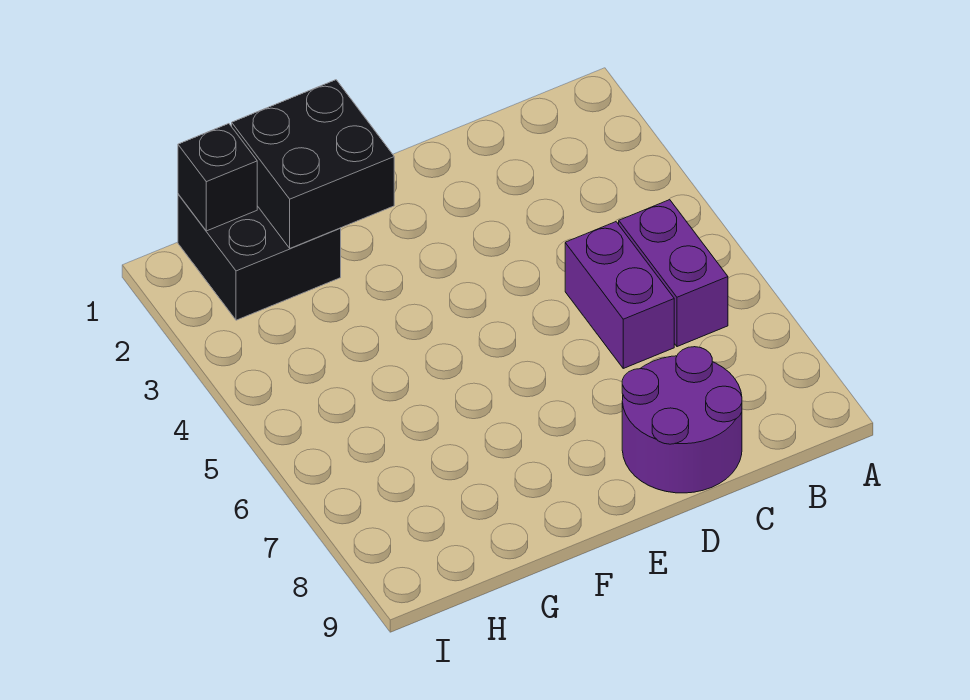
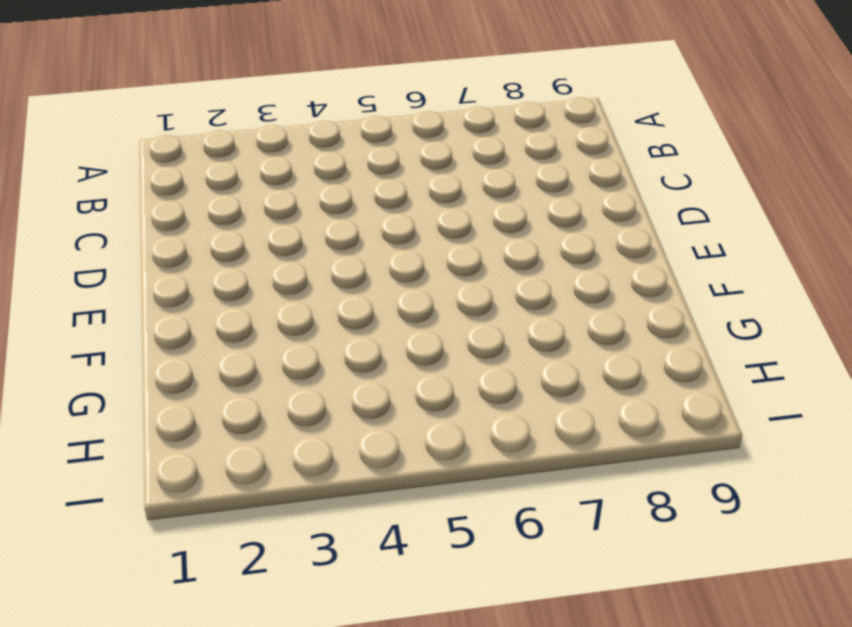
none -> purple 1x2 brick [619,200,728,347]
none -> purple 1x2 brick [565,222,674,368]

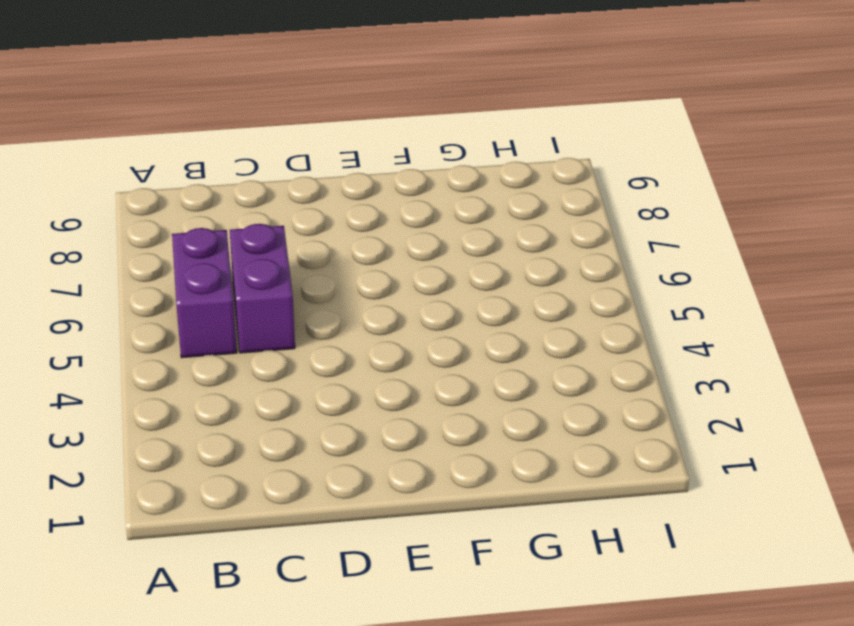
none -> purple 2x2 round brick [622,347,742,493]
none -> black 2x2 brick [178,194,341,320]

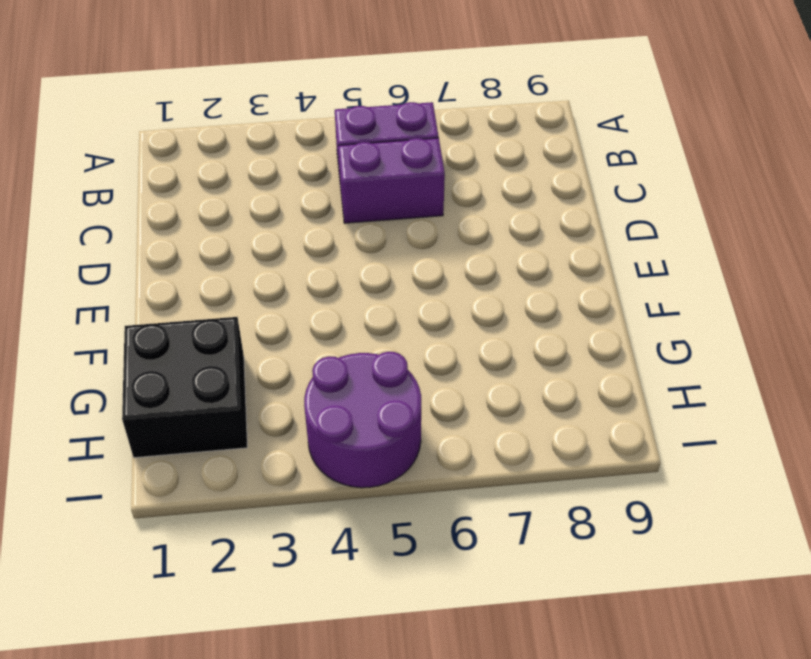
purple 2x2 round brick [304,352,421,488] -> purple 2x2 round brick moved to [622,347,742,493]
none -> black 2x2 brick [232,80,394,248]
none -> black 1x1 brick [178,124,257,231]

